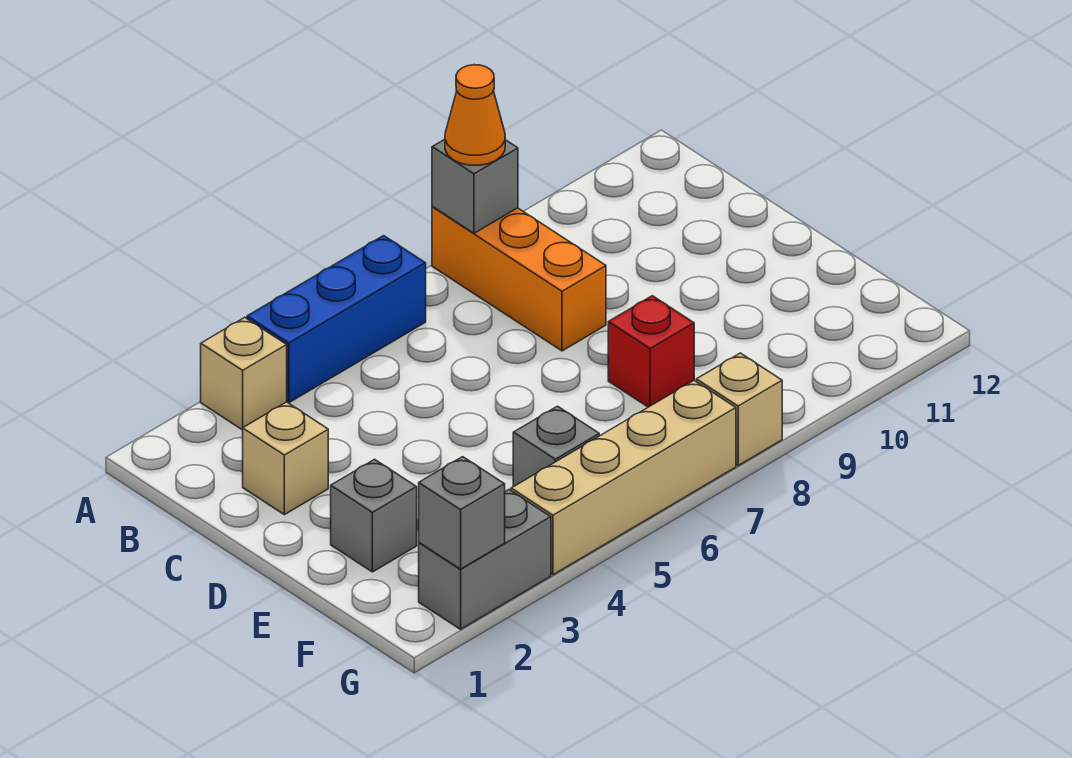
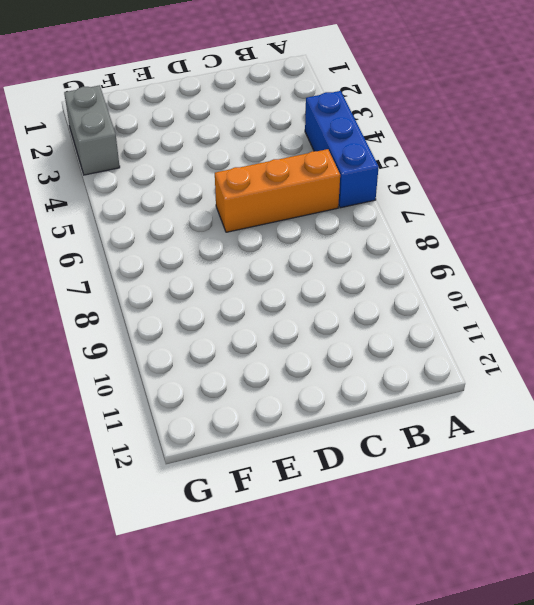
orange 1x3 brick [215,149,340,232] -> orange 1x3 brick moved to [432,207,606,351]
none -> tan 1x1 brick [201,317,287,430]
none -> tan 1x1 brick [243,402,328,515]
none -> grey 1x1 brick [331,459,417,572]

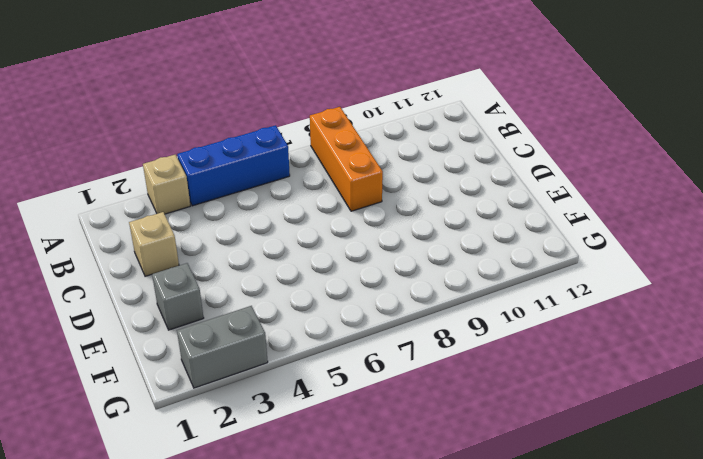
none -> red 1x1 brick [608,296,694,407]
none -> grey 1x1 brick [513,406,599,487]
none -> tan 1x4 brick [511,381,736,575]

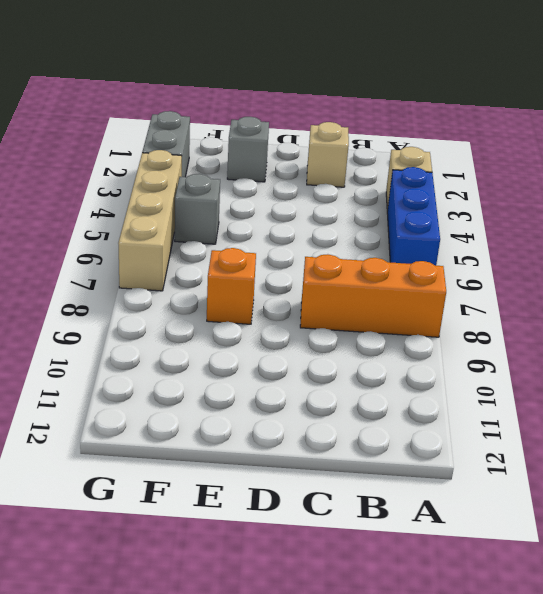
orange 1x1 brick [207,248,256,324] -> red 1x1 brick [608,296,694,407]
none -> tan 1x1 brick [696,353,782,465]
none -> grey 1x1 brick [432,139,518,233]
none -> grey 1x1 brick [419,457,505,569]

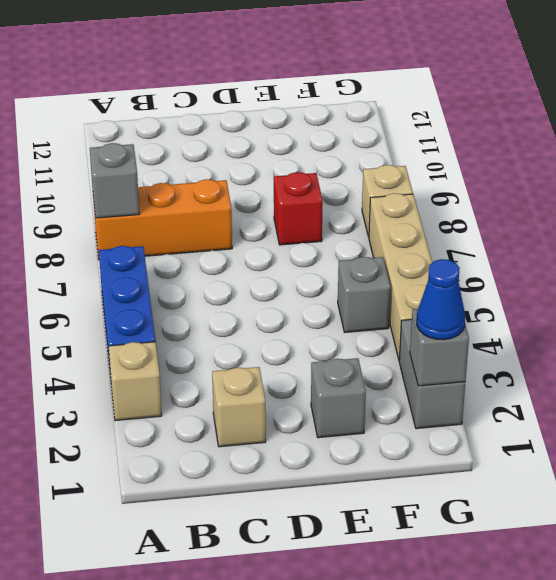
blue 1x1 cone [416,259,465,340] -> none
none -> orange 1x1 cone [445,65,505,165]

